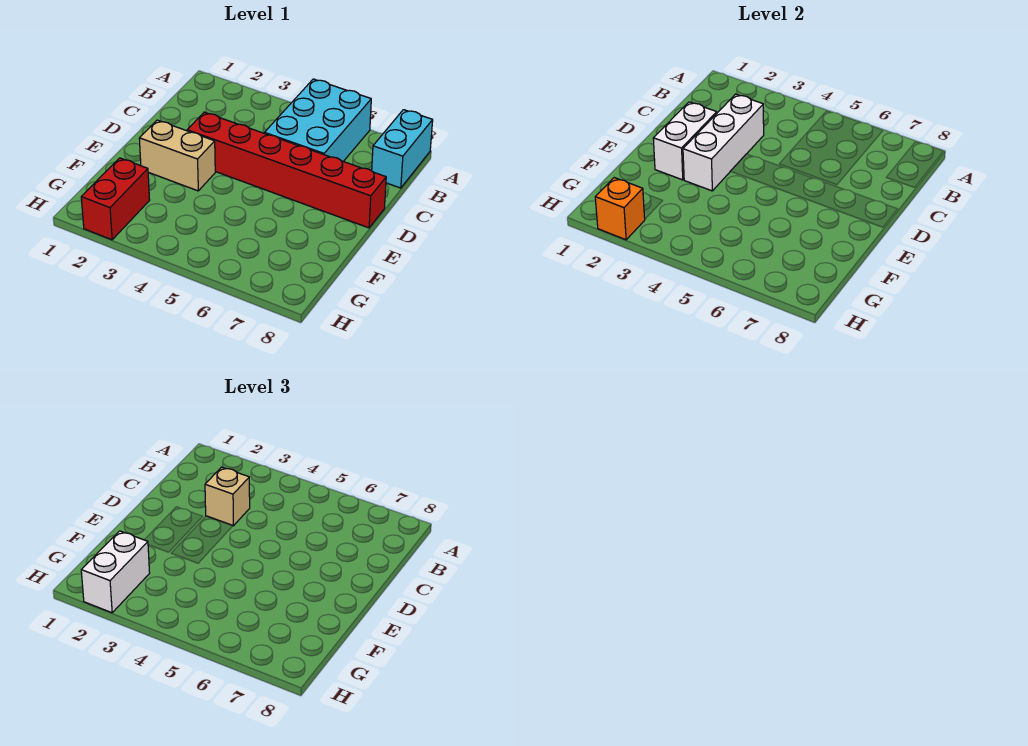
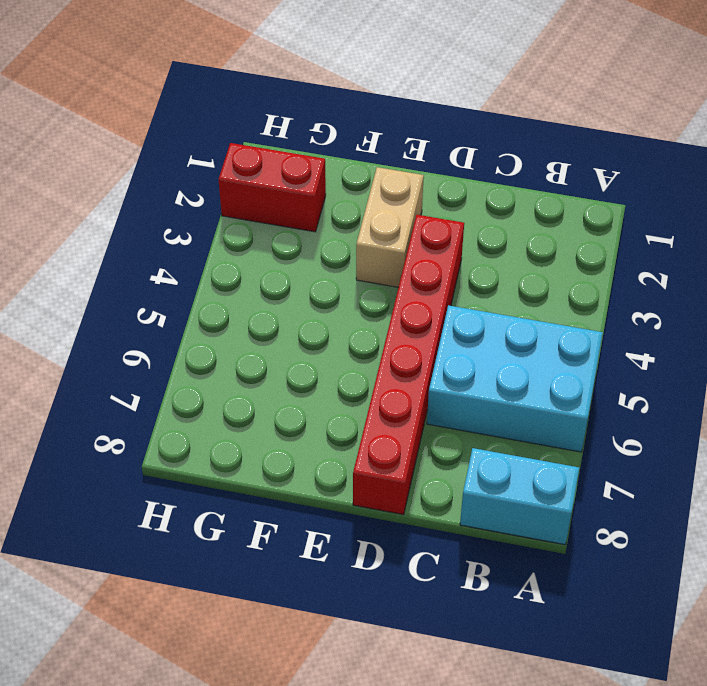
none -> white 1x3 brick [683,94,764,191]
none -> white 1x2 brick [653,102,717,180]

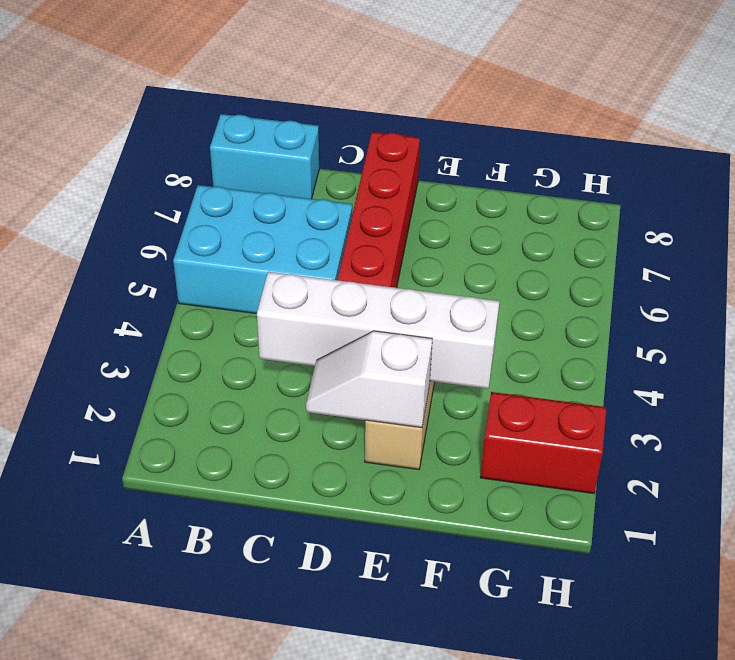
white 1x4 brick [257,272,500,389] -> white 1x3 brick [683,94,764,191]
white 1x2 slope [306,331,432,428] -> white 1x2 brick [653,102,717,180]
none -> orange 1x1 brick [595,178,645,240]
none -> tan 1x1 brick [205,467,250,526]

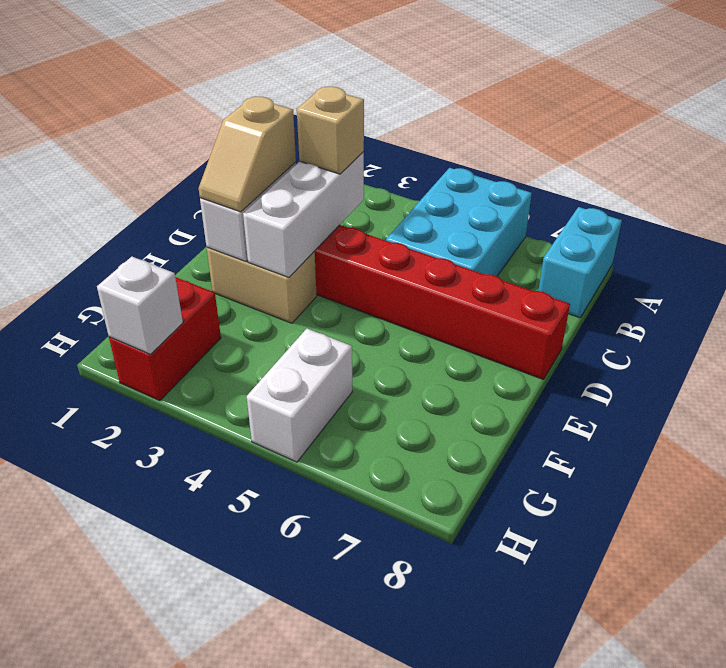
tan 1x2 slope [199,97,296,212] -> none
white 1x2 brick [247,329,352,462] -> white 1x2 brick moved to [81,531,150,613]
white 1x1 brick [97,257,183,354] -> orange 1x1 brick [595,178,645,240]

